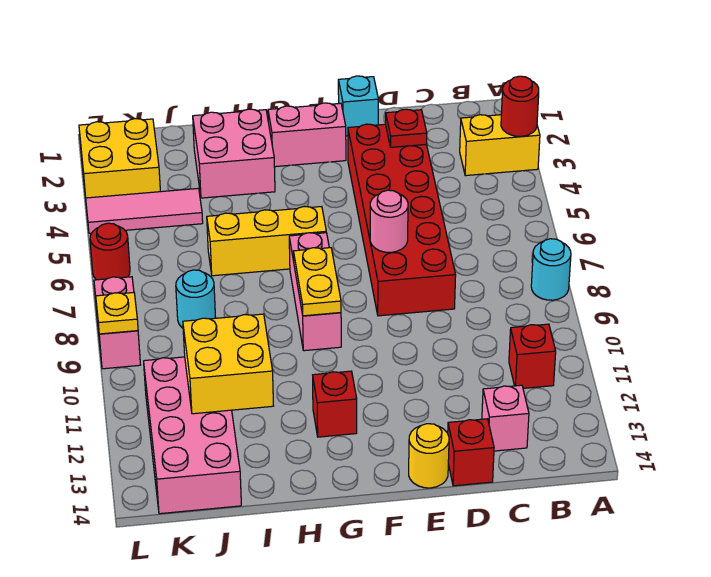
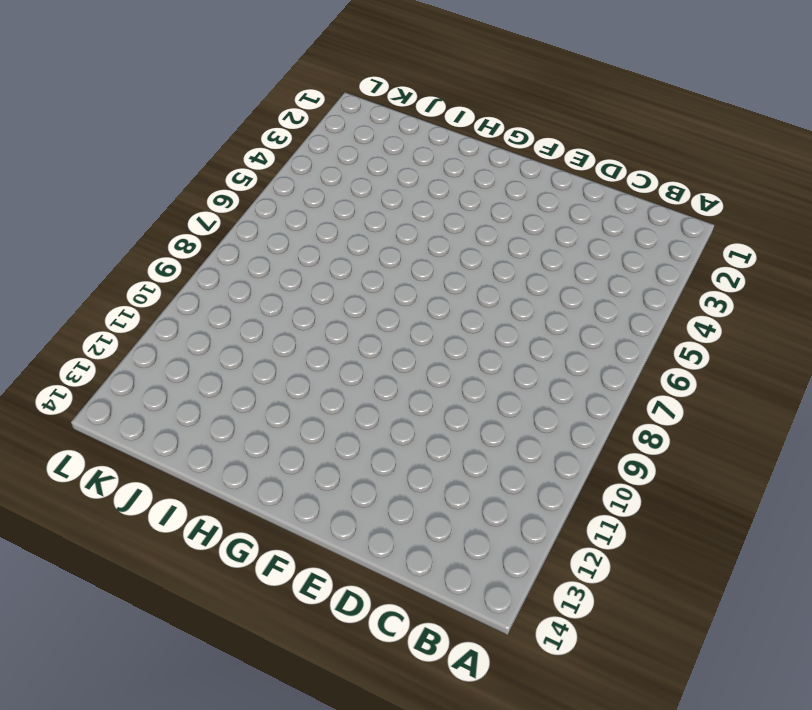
none -> yellow 1x2 brick [460,115,540,176]
none -> cyan 1x1 round brick [531,239,571,300]
none -> red 1x1 brick [509,324,556,388]

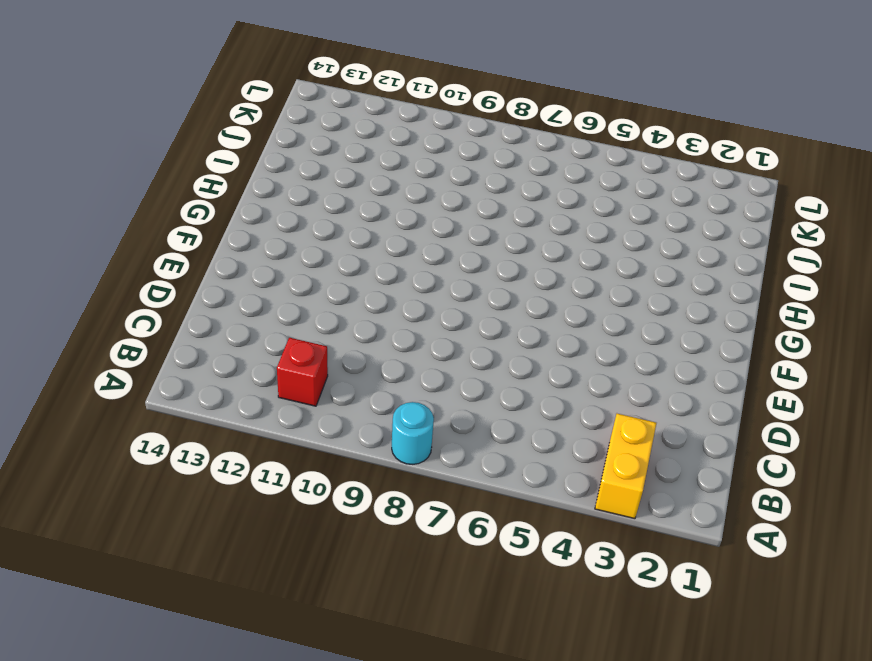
none -> pink 1x1 brick [482,385,529,451]
none -> red 2x6 brick [348,124,456,316]
none -> red 1x1 brick [448,419,494,486]

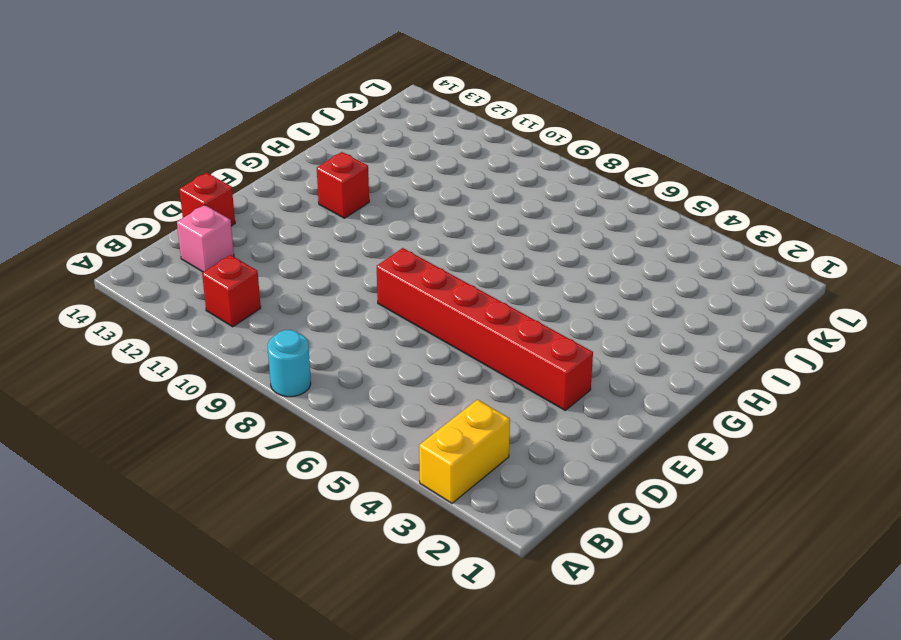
red 1x6 brick [377,248,593,410] -> red 2x6 brick [348,124,456,316]
none -> cyan 1x1 brick [338,76,378,136]
none -> yellow 1x1 round brick [409,424,449,488]
none -> pink 1x2 brick [268,103,346,167]

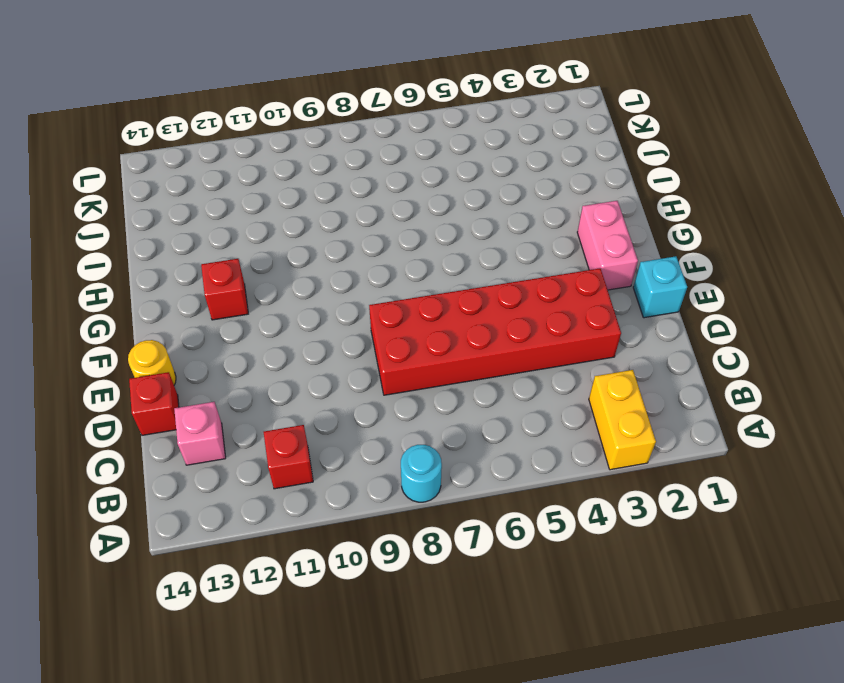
none -> yellow 1x3 brick [207,206,326,276]
none -> pink 1x3 brick [289,233,341,351]
none -> pink 2x2 brick [193,109,275,198]

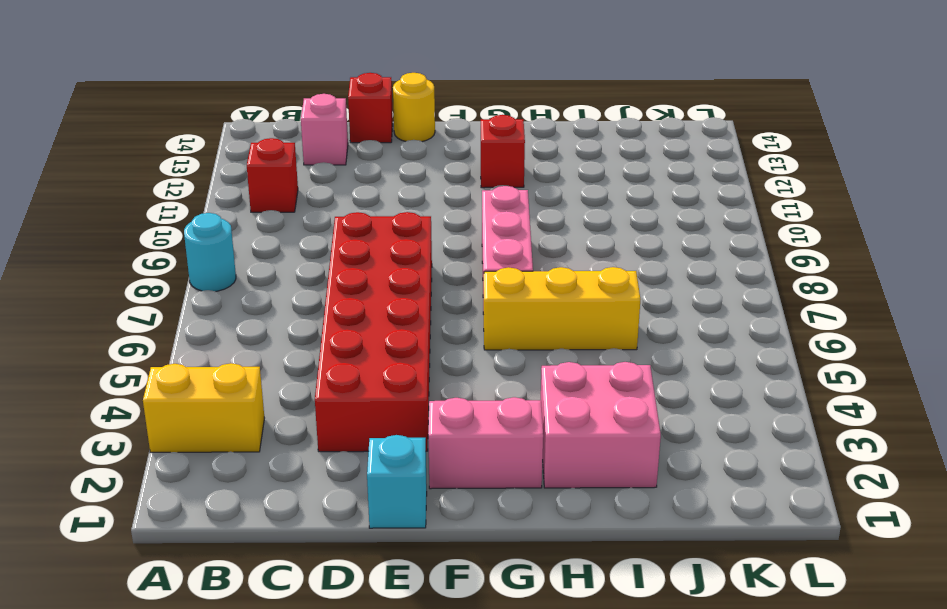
none -> pink 1x3 tile [86,188,203,233]
none -> cyan 1x1 round brick [176,270,215,328]
none -> pink 2x4 brick [144,357,241,514]

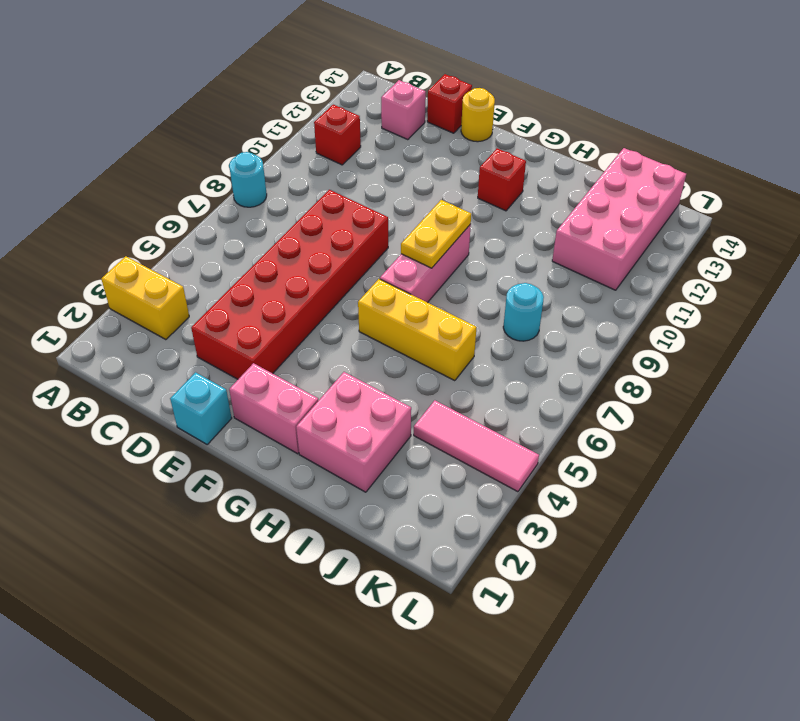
none -> yellow 2x2 brick [79,119,160,198]
none -> red 1x1 round brick [90,223,130,280]
none -> pink 1x2 brick [94,277,140,369]

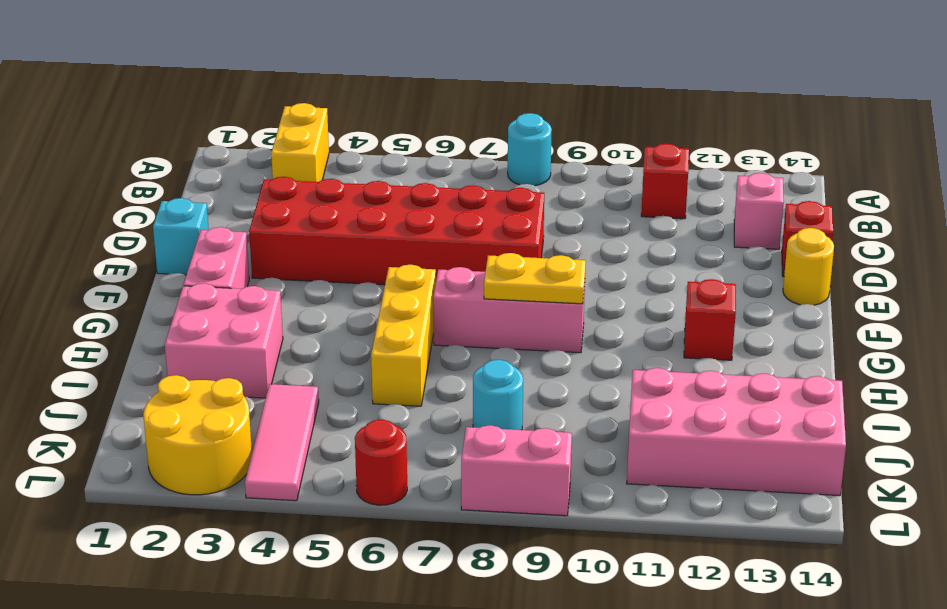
yellow 2x2 round brick [143,375,252,495] -> yellow 2x2 brick [79,119,160,198]
none -> red 1x1 round brick [501,76,539,136]
none -> red 1x1 plate [386,109,427,147]
none -> pink 1x1 round brick [370,190,408,252]

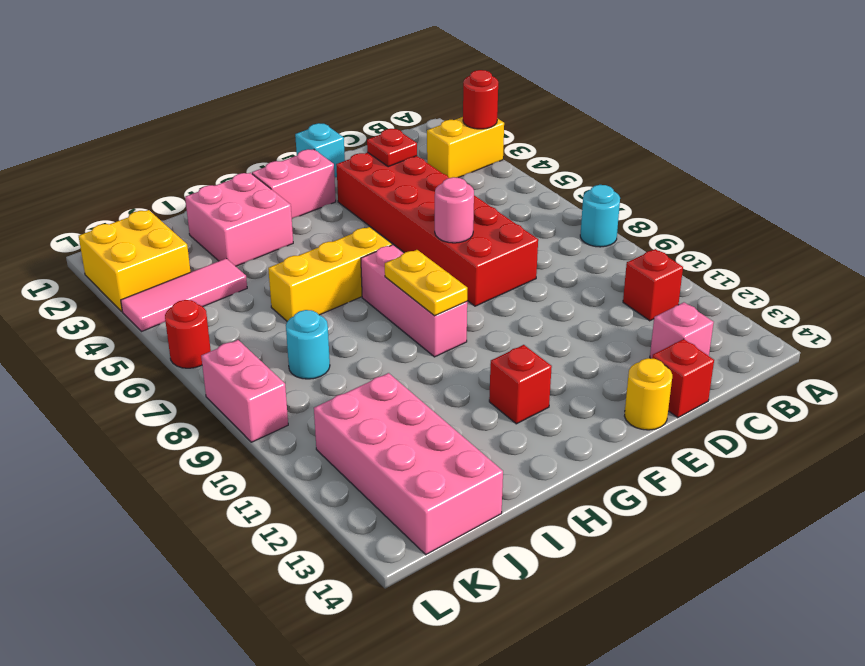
none -> yellow 2x2 brick [183,314,273,414]
none -> yellow 1x1 plate [96,293,138,334]

